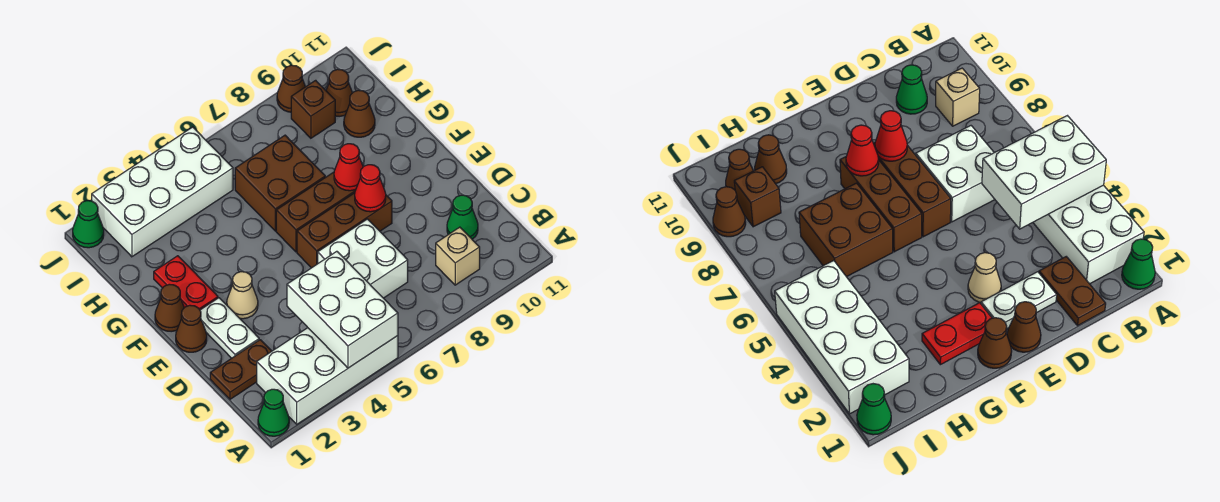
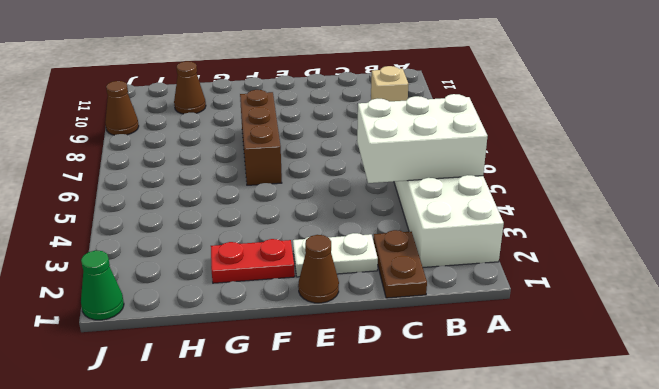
none -> green 1x1 cone [258,389,289,436]
none -> white 2x2 brick [318,219,408,298]
none -> green 1x1 cone [447,195,478,239]

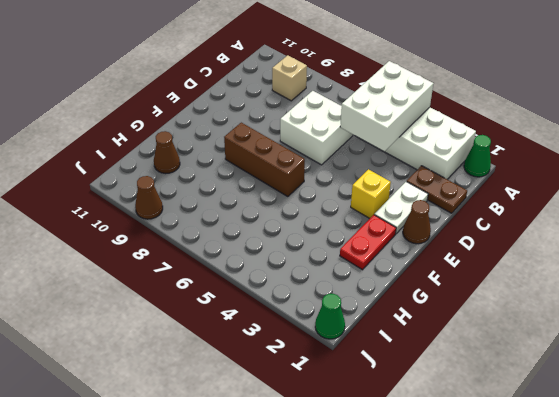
yellow 1x1 brick [351,169,391,218] -> tan 1x1 cone [227,272,258,319]
none -> green 1x1 cone [447,195,478,239]
none -> brown 1x3 brick [297,193,392,268]
none -> brown 1x1 cone [155,284,184,332]

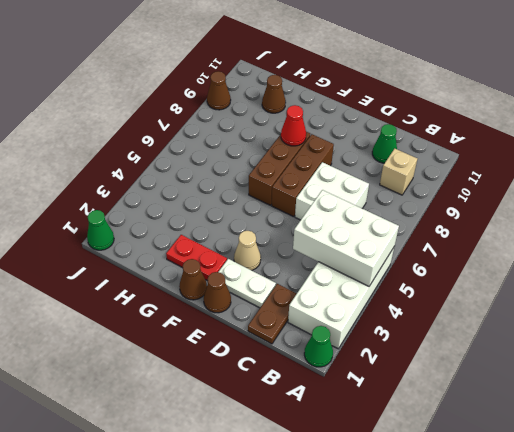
none -> brown 2x2 brick [235,135,325,231]
none -> white 2x4 brick [92,127,233,257]
none -> brown 1x1 brick [291,80,335,138]

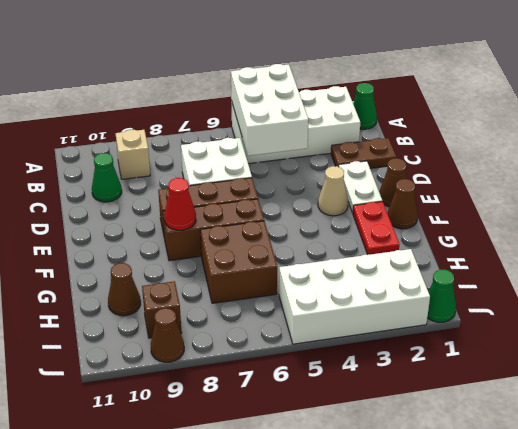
none -> brown 1x1 cone [326,69,352,116]
none -> red 1x1 cone [355,165,386,212]

